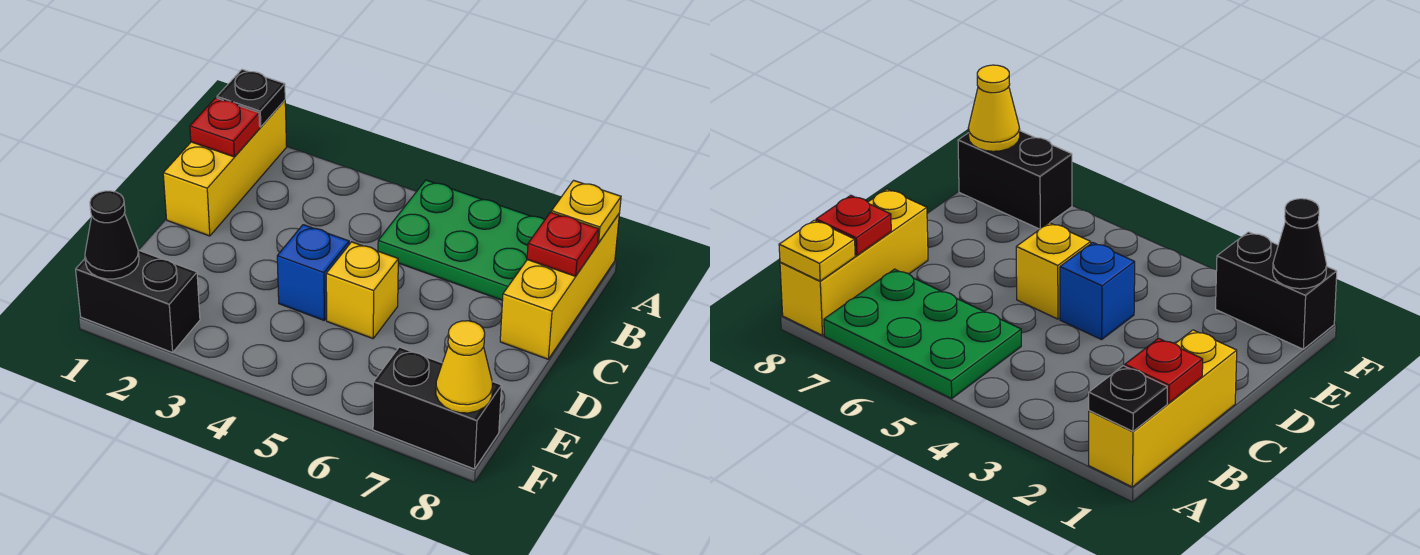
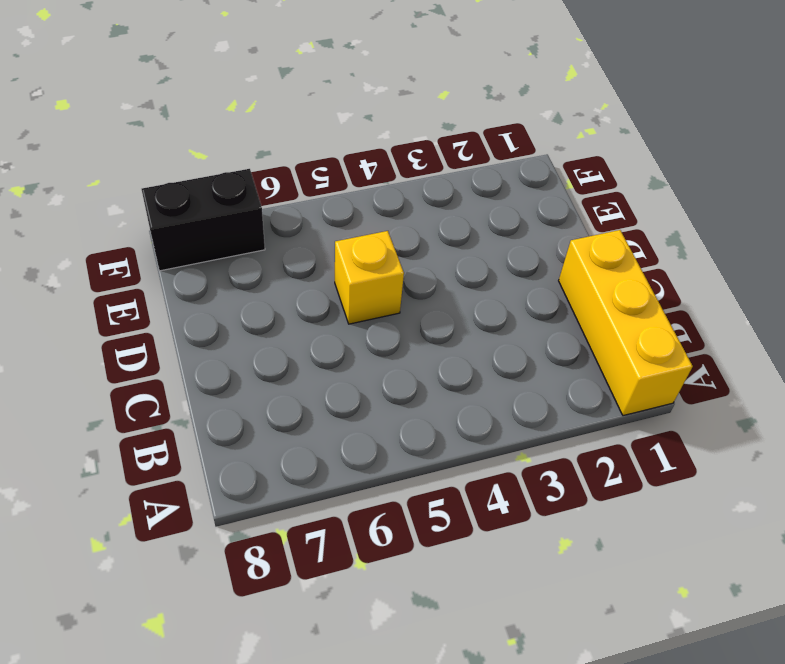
none -> green 2x3 plate [378,180,545,300]
none -> yellow 1x3 brick [500,213,620,359]
none -> blue 1x1 brick [277,225,349,320]

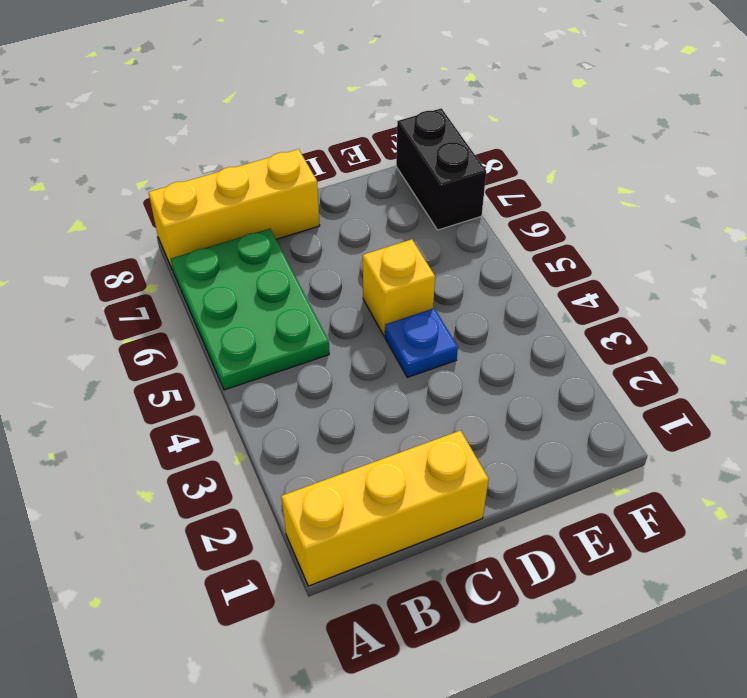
blue 1x1 plate [385,308,458,378] -> blue 1x1 brick [277,225,349,320]
none -> black 1x2 brick [76,250,200,352]
none -> black 1x1 plate [217,69,285,127]
none -> yellow 1x1 plate [551,180,621,243]

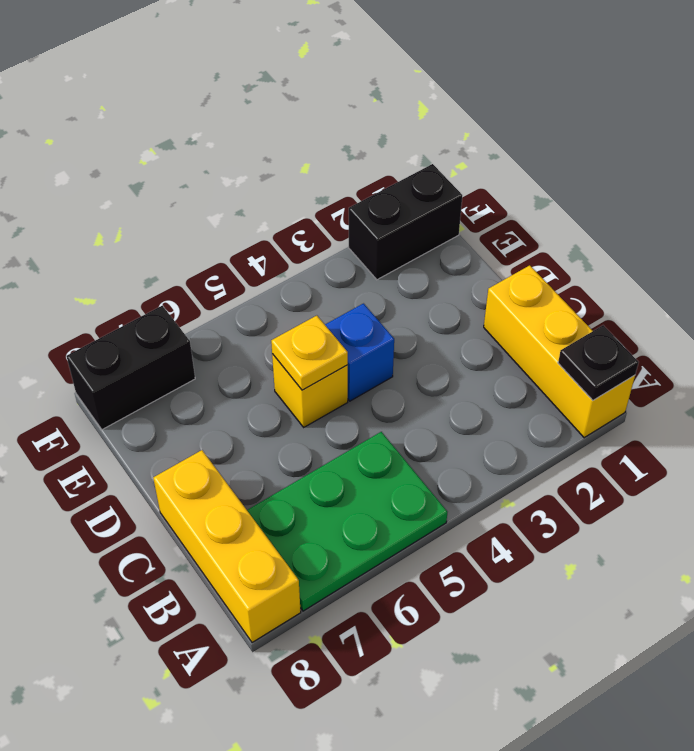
yellow 1x1 plate [271,316,348,390] -> yellow 1x1 plate moved to [551,180,621,243]
none -> red 1x1 plate [190,98,260,157]
none -> red 1x1 plate [527,212,599,276]
none -> black 1x1 cone [85,191,139,279]

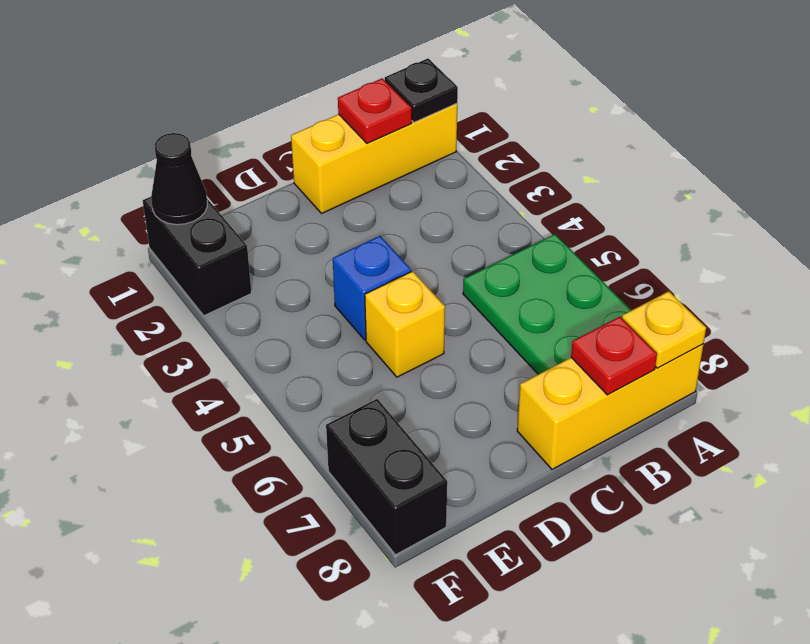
none -> yellow 1x1 cone [436,321,492,413]

